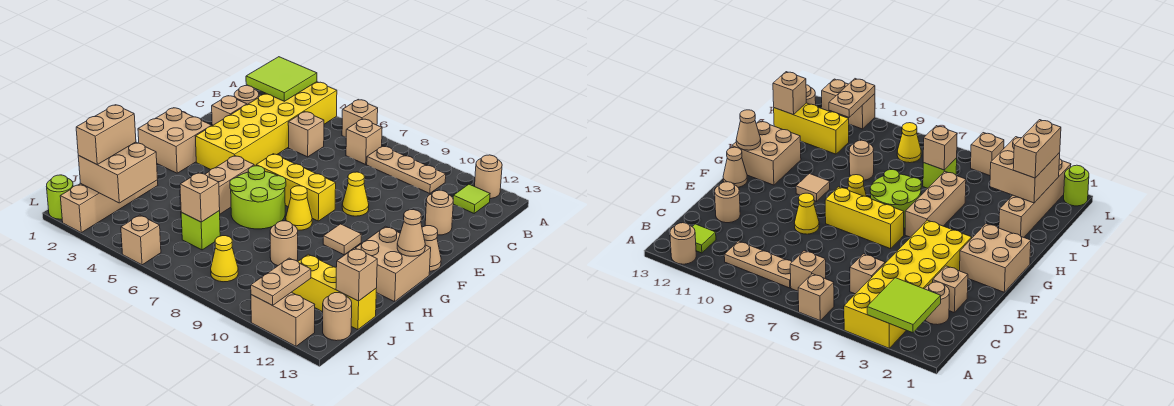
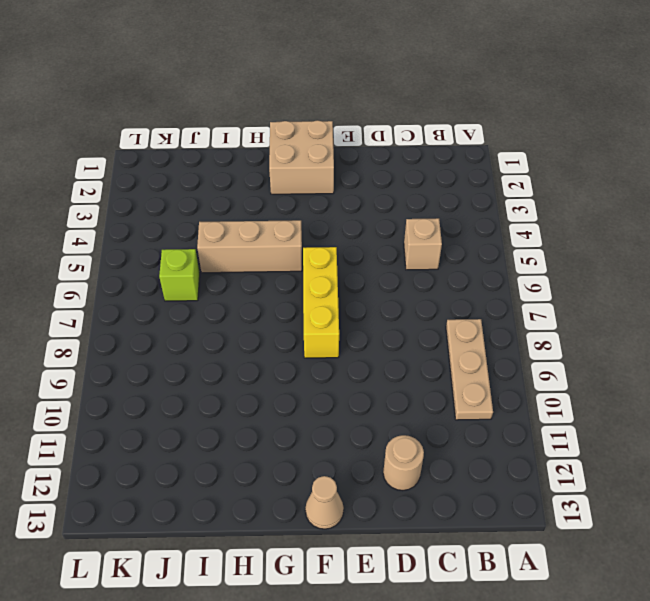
none -> yellow 2x6 brick [195,82,337,169]
none -> tan 1x1 brick [342,100,378,137]
none -> tan 1x1 round brick [475,155,502,199]
none -> tan 1x1 brick [346,119,382,164]

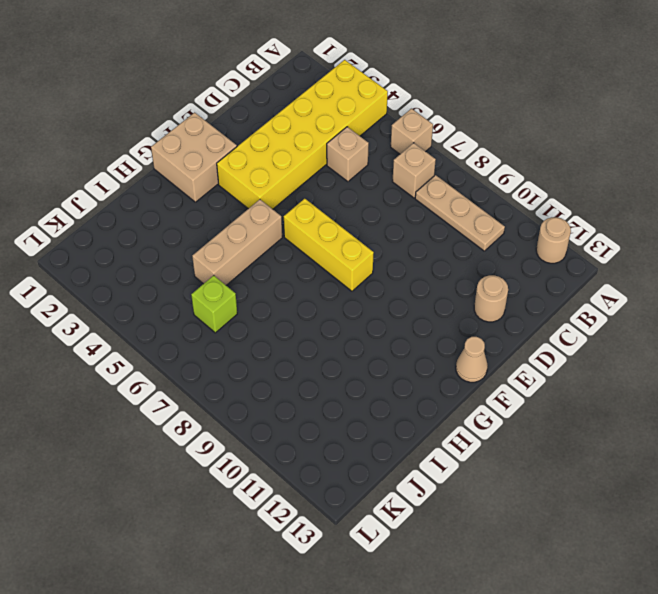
none -> lime 1x1 tile [453,184,490,213]
none -> tan 1x1 round brick [234,86,259,104]
none -> tan 1x1 brick [212,96,247,126]
none -> yellow 1x1 cone [342,172,369,216]

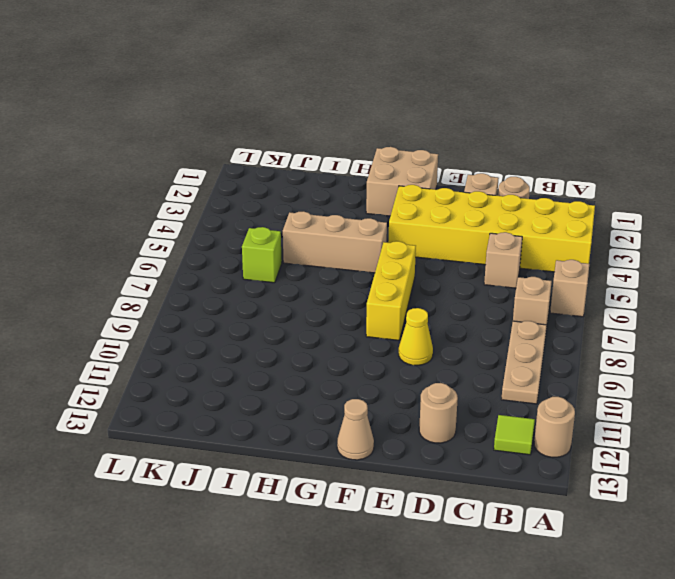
none -> lime 2x2 round brick [230,166,286,229]
none -> yellow 1x1 cone [286,186,312,230]
none -> tan 1x1 tile [323,224,361,255]
none -> tan 2x2 brick [356,226,431,302]

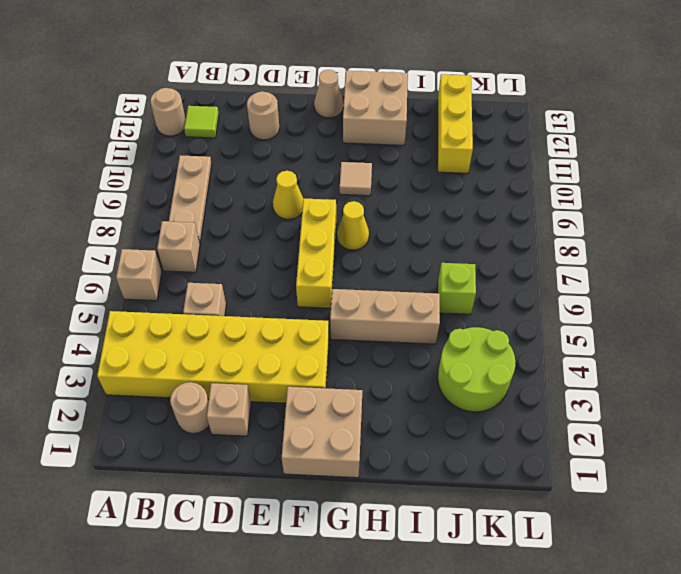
lime 2x2 round brick [438,327,515,412] -> lime 2x2 round brick moved to [230,166,286,229]
none -> tan 1x4 brick [60,180,158,233]
none -> tan 1x1 round brick [270,221,298,266]
none -> yellow 1x1 cone [211,236,238,282]
none -> tan 1x1 round brick [323,293,352,341]

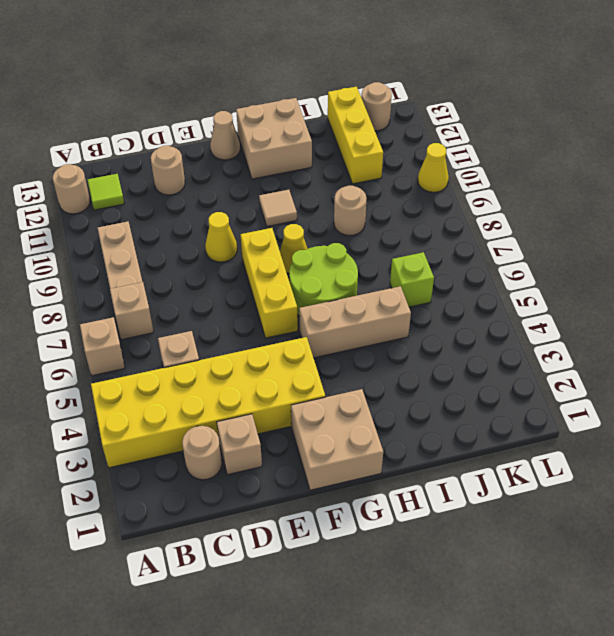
yellow 1x1 cone [418,143,449,192] -> yellow 1x1 cone moved to [211,236,238,282]
none -> tan 1x4 brick [60,180,158,233]
none -> lime 1x1 round brick [46,175,73,219]
none -> tan 1x1 brick [121,215,161,265]
none -> tan 1x2 brick [251,292,315,346]

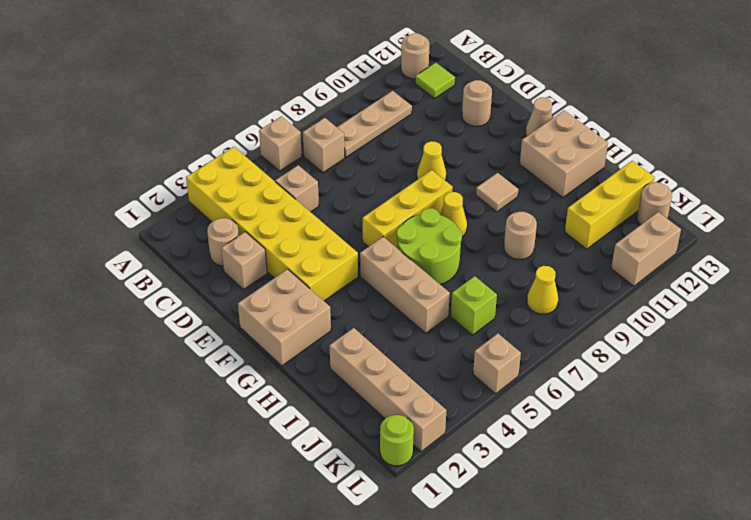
none -> lime 2x2 tile [246,57,317,101]
none -> tan 1x1 cone [397,210,425,256]
none -> tan 2x2 brick [78,142,158,203]
none -> tan 1x1 brick [180,173,220,222]

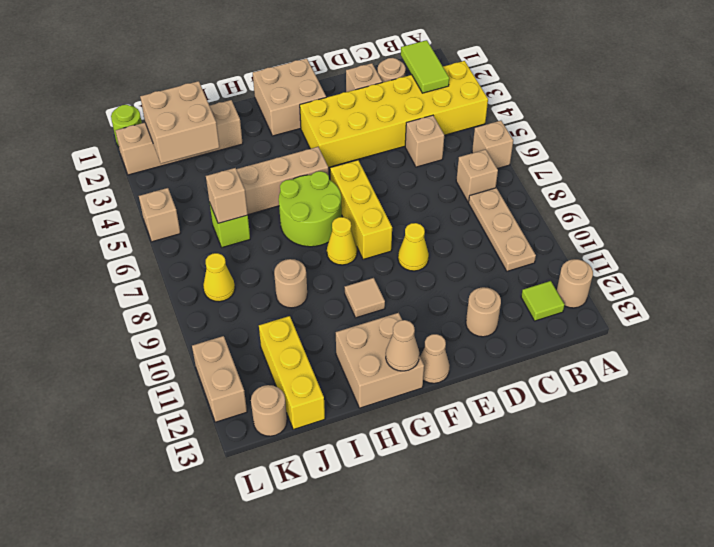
lime 1x2 tile [401,40,449,93] -> lime 2x2 tile [246,57,317,101]
none -> tan 1x1 brick [336,248,377,301]
none -> tan 1x2 plate [251,258,311,305]
none -> tan 1x2 brick [76,105,136,164]

